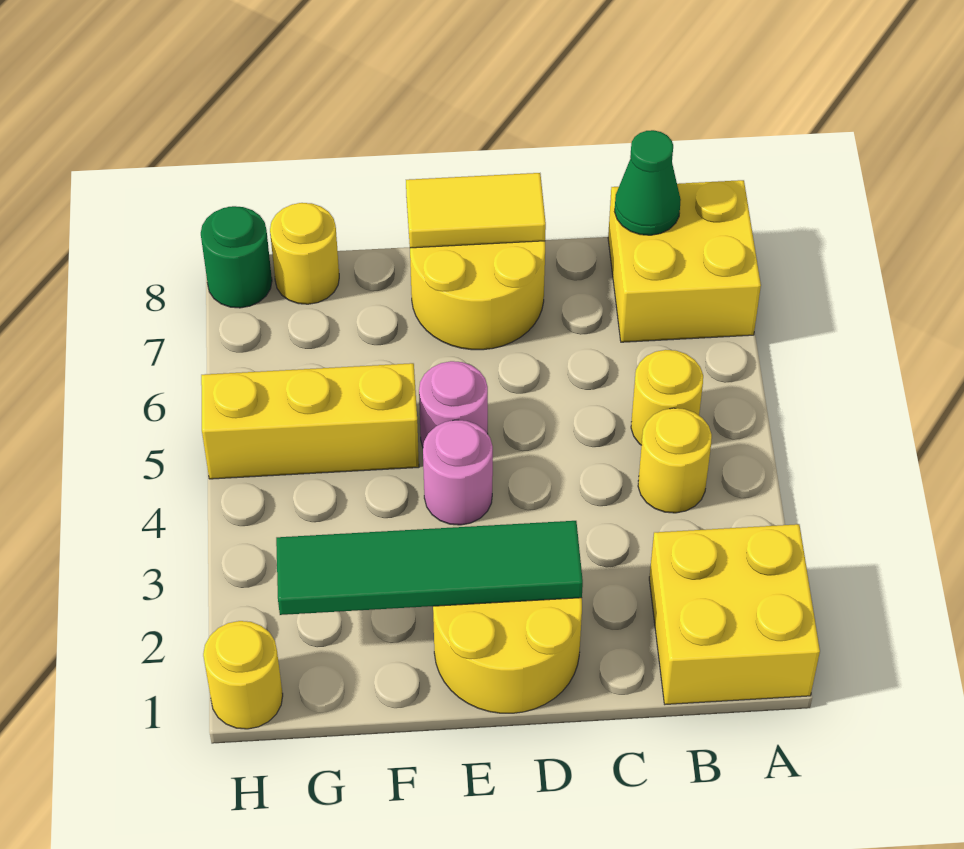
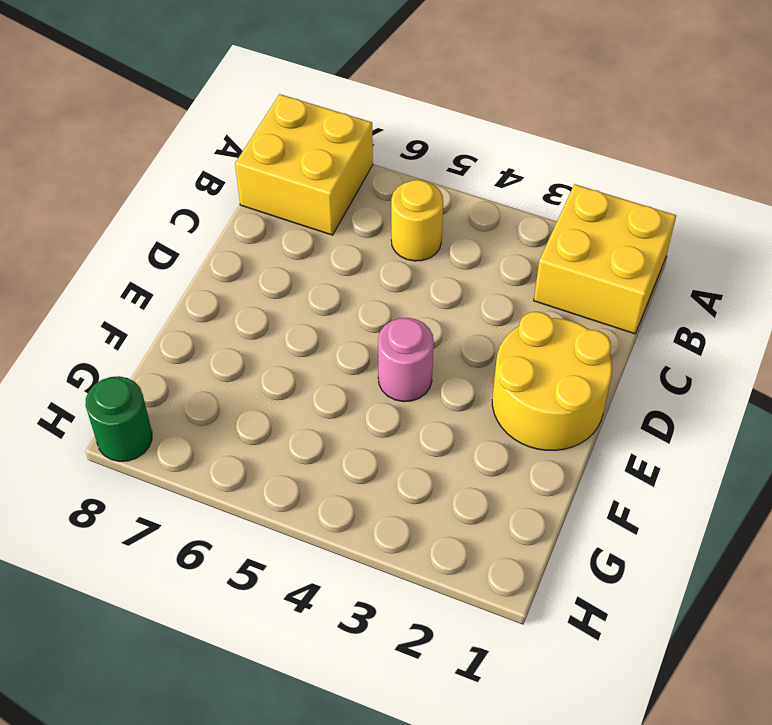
none -> yellow 1x1 round brick [638,408,712,513]
none -> yellow 2x2 round brick [410,241,545,350]
none -> pink 1x1 round brick [419,361,488,447]

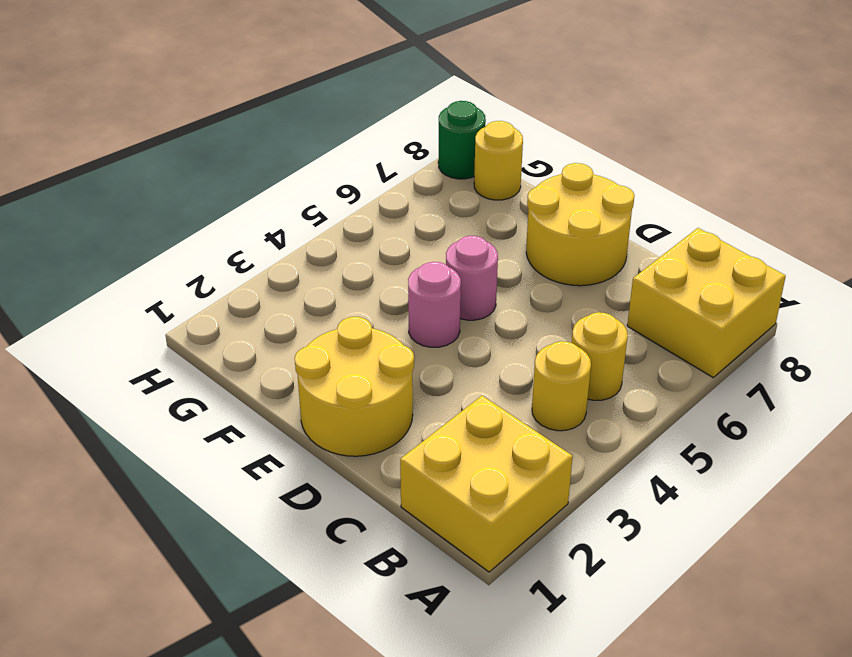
none -> yellow 1x3 brick [201,363,419,479]
none -> yellow 1x1 round brick [203,621,283,729]
none -> green 1x1 cone [614,130,681,235]

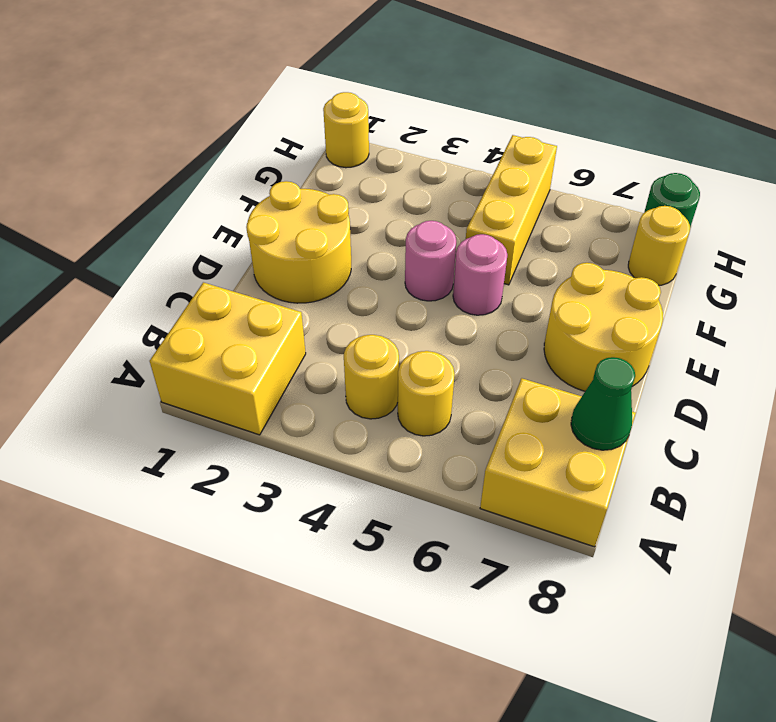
none -> green 1x4 tile [276,521,583,615]
none -> yellow 1x2 tile [406,173,546,248]

